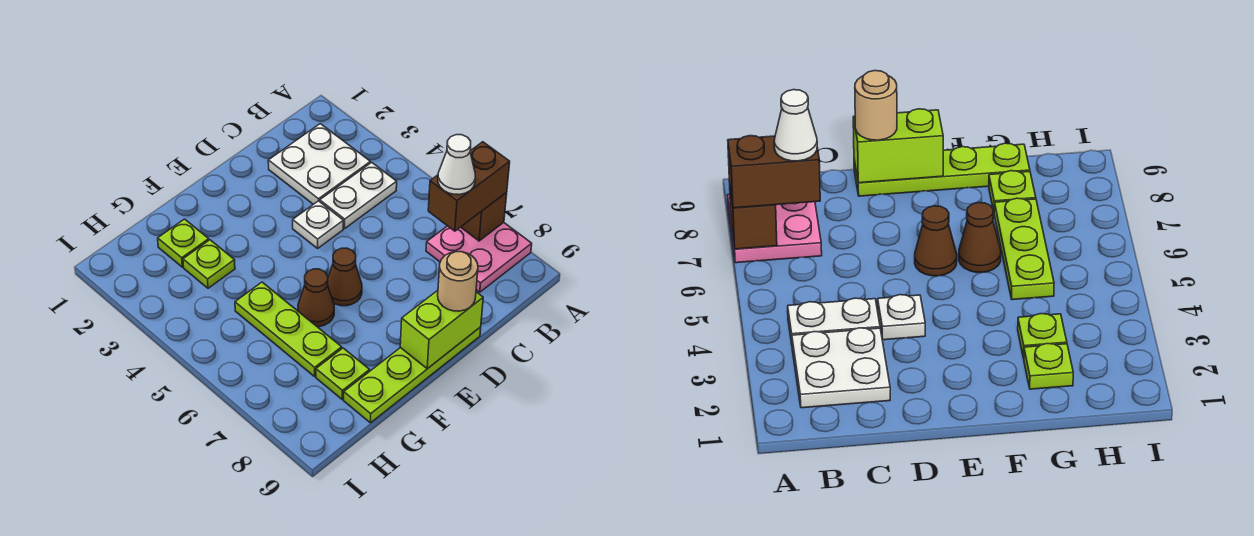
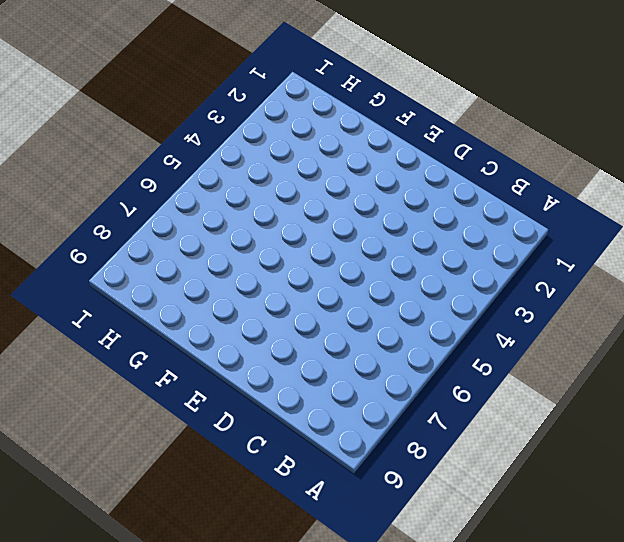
none -> pink 2x2 plate [426,223,532,292]
none -> white 2x2 plate [268,124,370,204]
none -> white 1x2 plate [320,162,397,228]

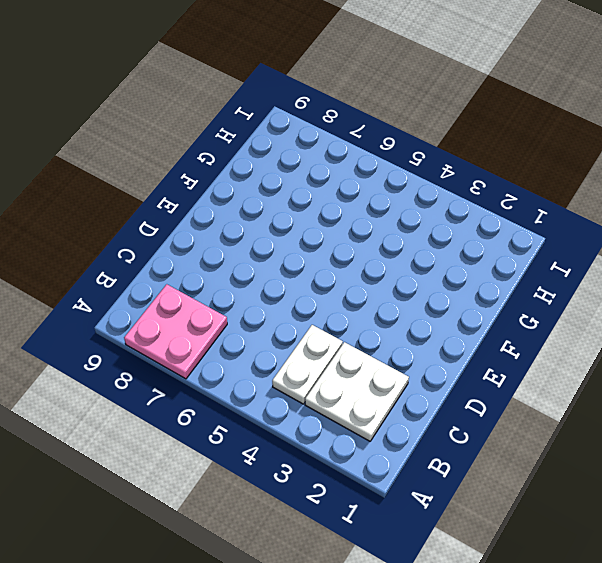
none -> white 1x1 plate [293,201,344,248]
none -> lime 1x4 plate [344,327,481,423]
none -> brown 1x1 cone [328,248,362,306]

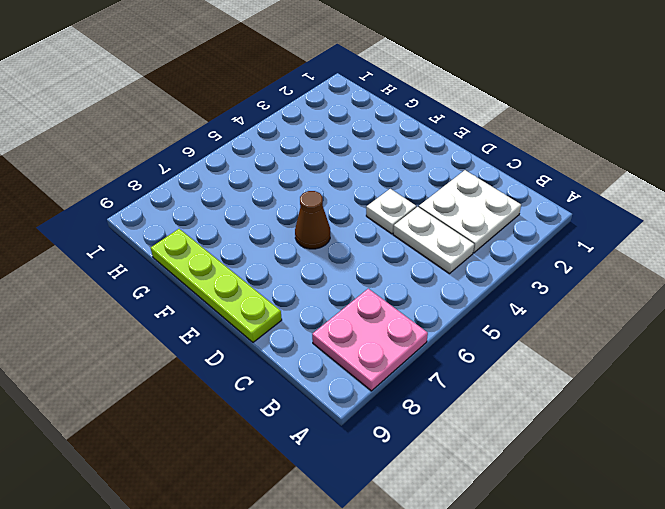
none -> brown 1x1 cone [298,269,334,327]
none -> lime 1x1 plate [158,219,209,267]
none -> lime 1x1 plate [183,240,235,288]

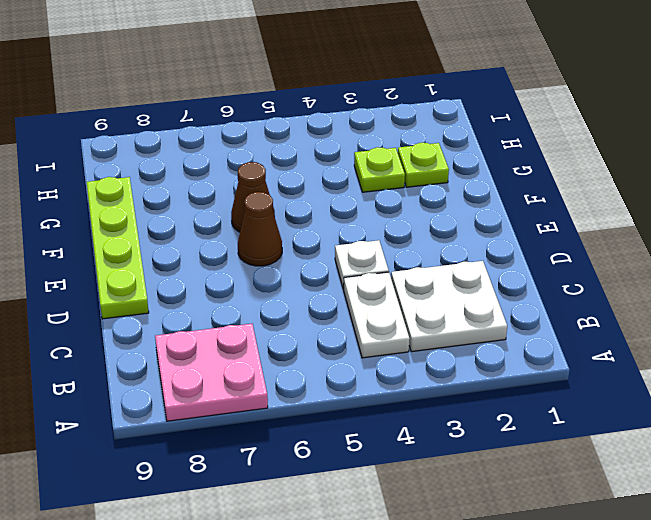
none -> lime 1x3 plate [235,282,342,376]
none -> lime 1x1 plate [316,348,370,399]
none -> brown 1x1 brick [461,193,507,241]

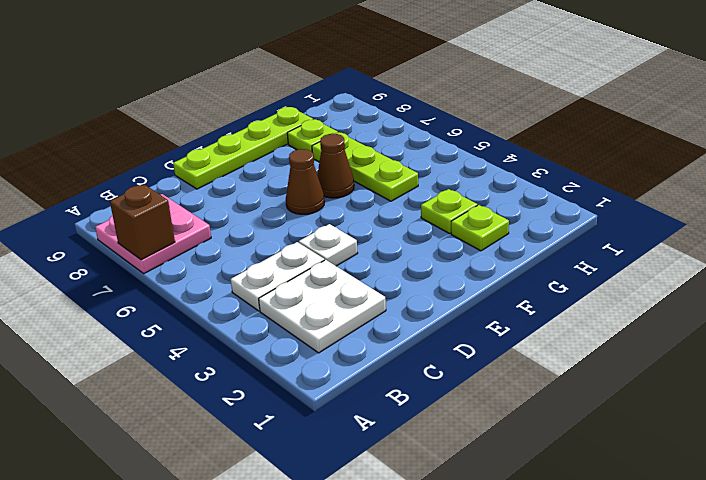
none -> lime 1x2 brick [400,290,483,369]
none -> brown 1x2 brick [428,142,510,231]
none -> tan 1x1 round brick [438,252,478,311]

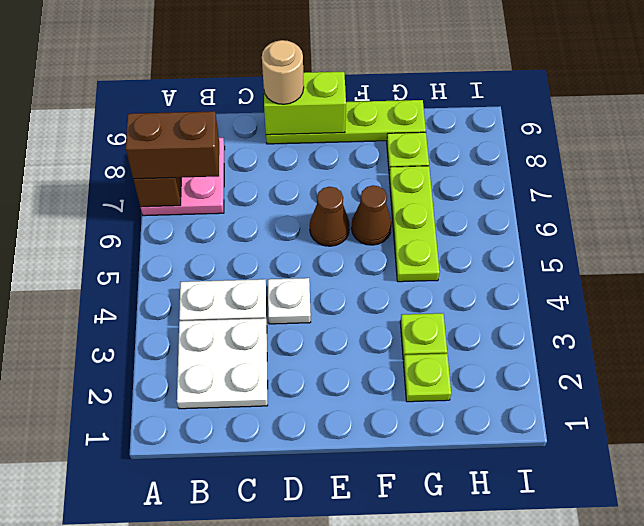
none -> white 1x1 cone [438,135,475,195]

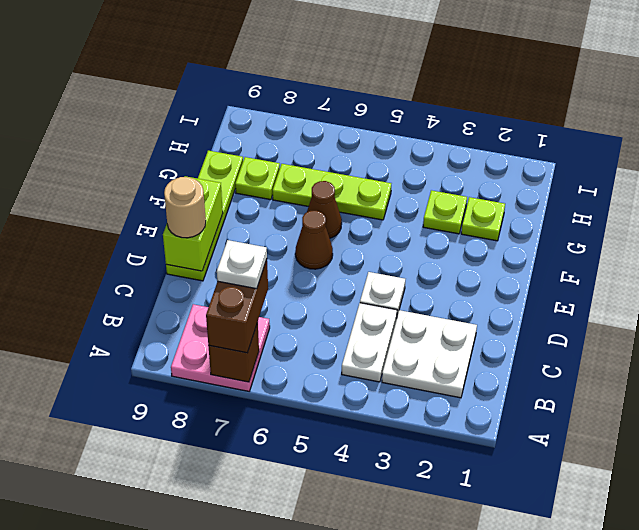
white 1x1 plate [217,240,267,289] -> white 1x1 cone [438,135,475,195]

